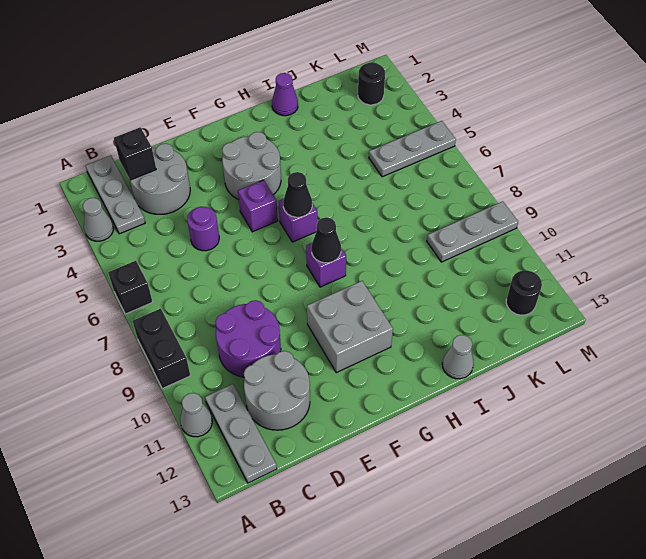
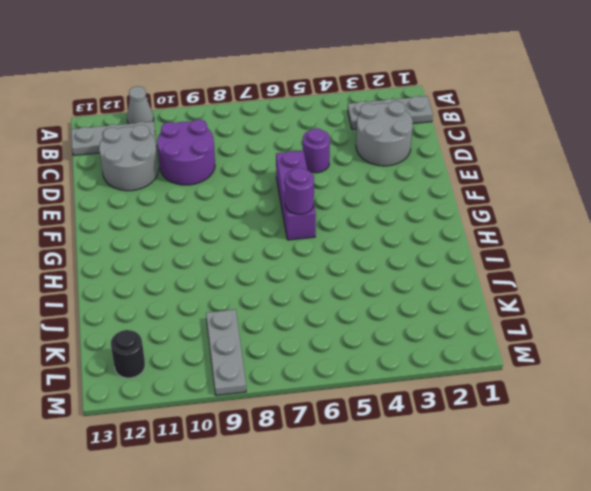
purple 1x3 brick [276,151,316,240] -> purple 1x1 brick [278,199,318,242]
purple 1x1 round brick [285,168,314,214] -> black 1x1 cone [283,172,312,217]
none -> grey 1x1 cone [83,198,113,241]
none -> black 1x1 brick [108,261,152,314]
none -> black 1x2 brick [133,309,190,389]

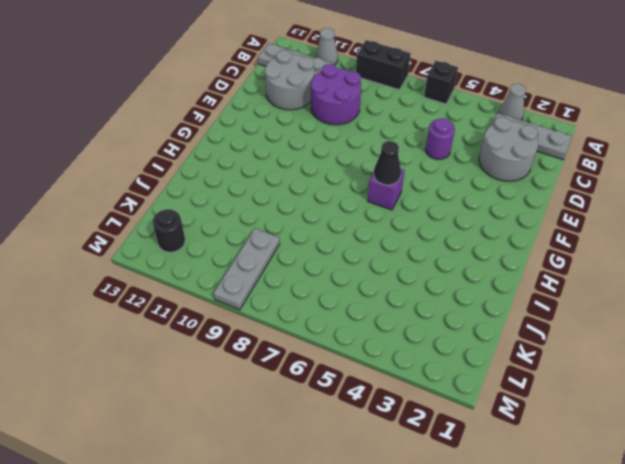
none -> grey 2x2 round brick [222,132,281,200]
none -> purple 1x1 brick [238,180,278,232]
none -> grey 2x2 brick [307,281,393,373]

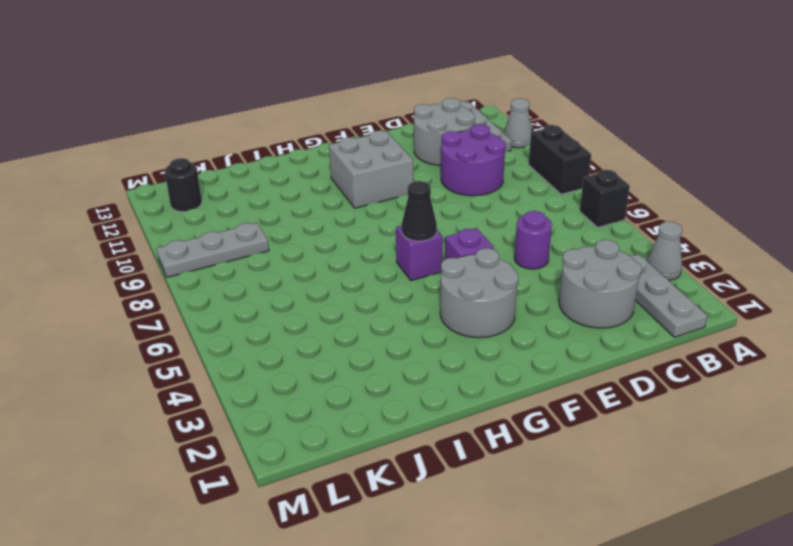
none -> purple 1x1 brick [306,243,346,287]
none -> purple 1x1 cone [272,73,298,116]
none -> grey 1x1 cone [442,335,474,379]

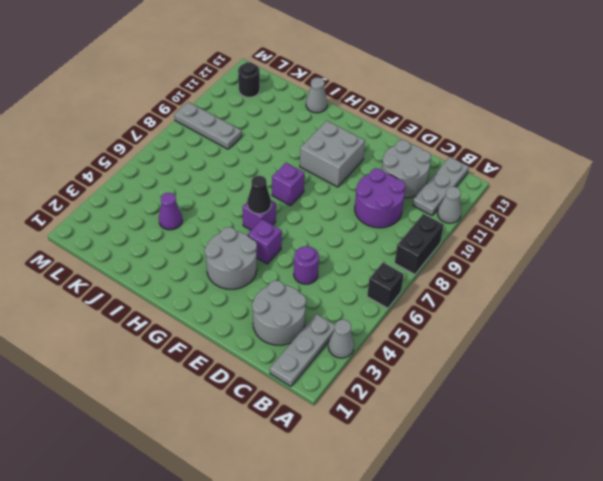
purple 1x1 cone [159,193,182,230] -> purple 1x1 cone moved to [272,73,298,116]
none -> grey 1x3 plate [369,121,456,177]
none -> black 1x1 round brick [358,62,385,105]
none -> black 1x1 brick [114,127,156,180]

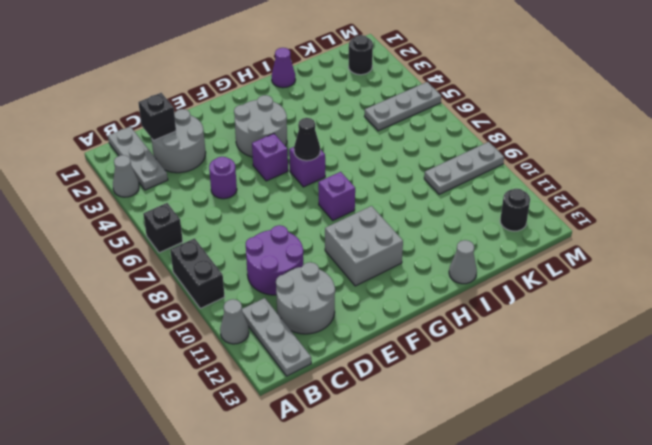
none -> black 1x1 cone [311,217,341,263]

